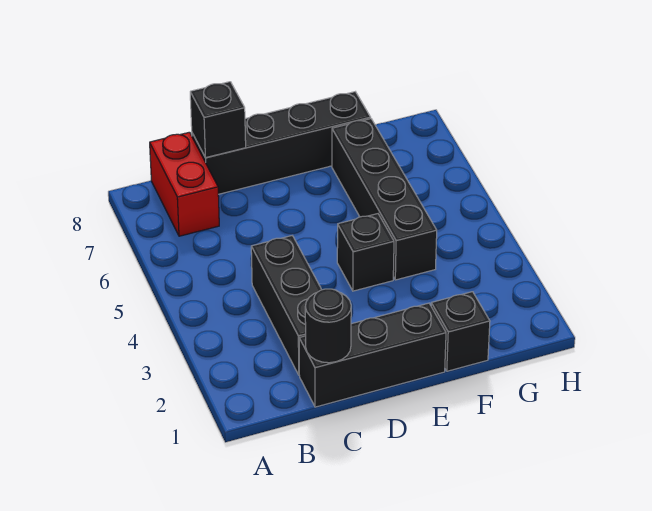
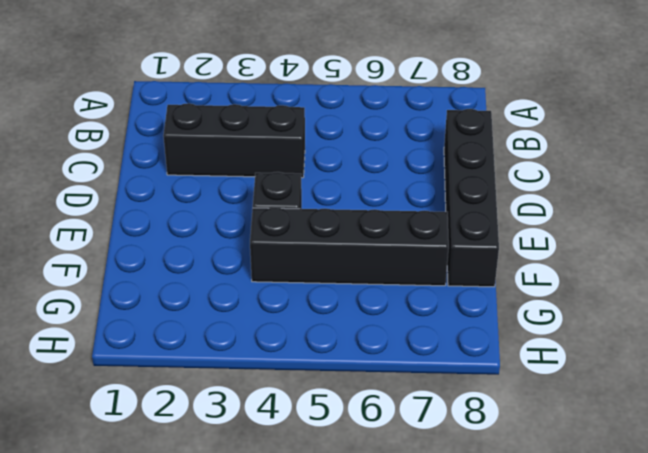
none -> red 1x2 brick [150,132,219,236]
none -> black 1x3 brick [299,303,446,407]

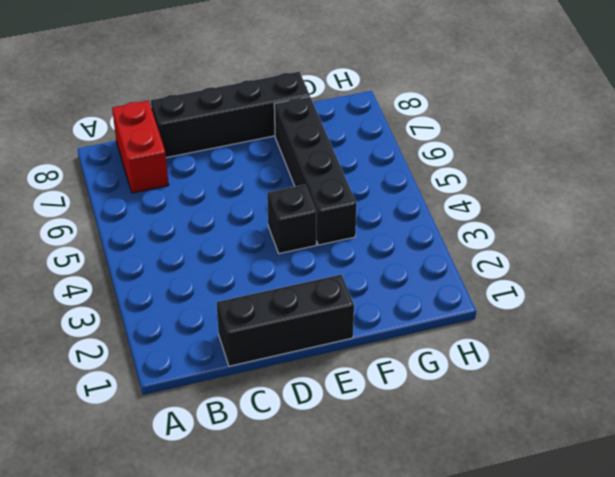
none -> black 1x3 brick [251,236,322,375]
none -> black 1x1 brick [431,292,490,371]

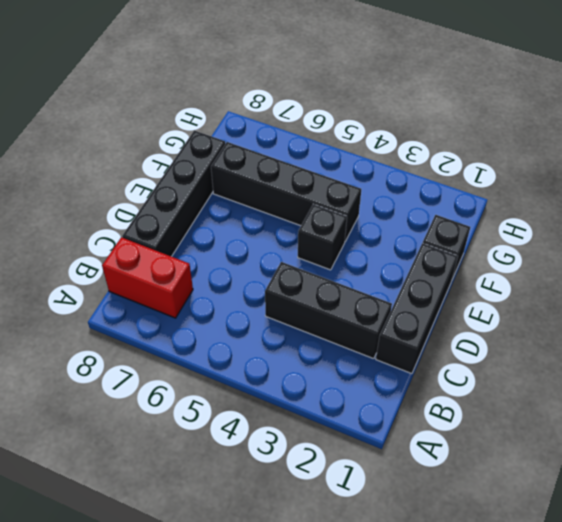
none -> black 1x1 round brick [305,289,351,363]
none -> black 1x1 brick [190,82,246,158]

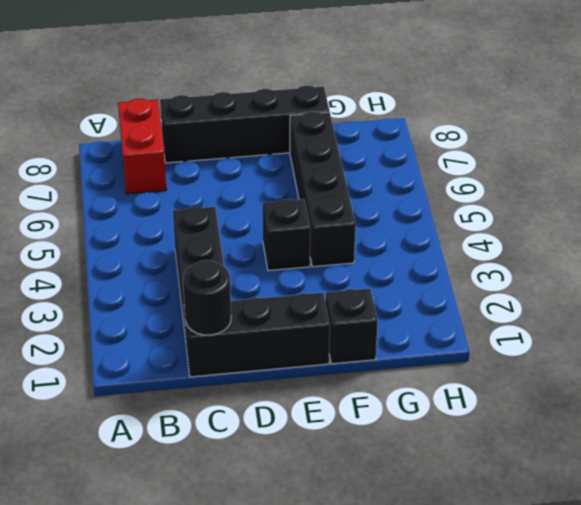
none -> black 1x1 brick [190,82,246,158]

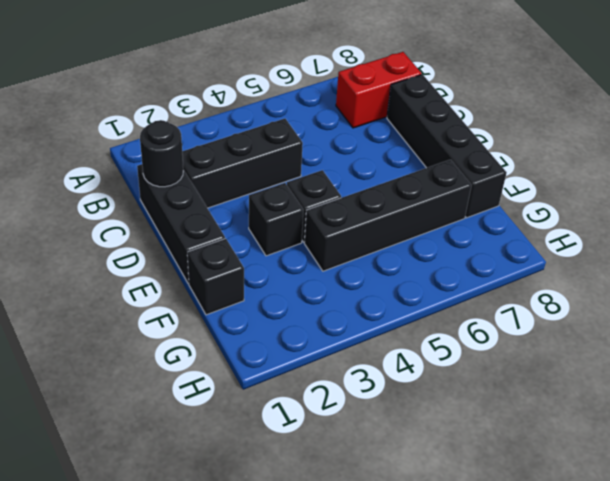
black 1x1 brick [249,183,303,256] -> black 1x1 brick moved to [190,82,246,158]

